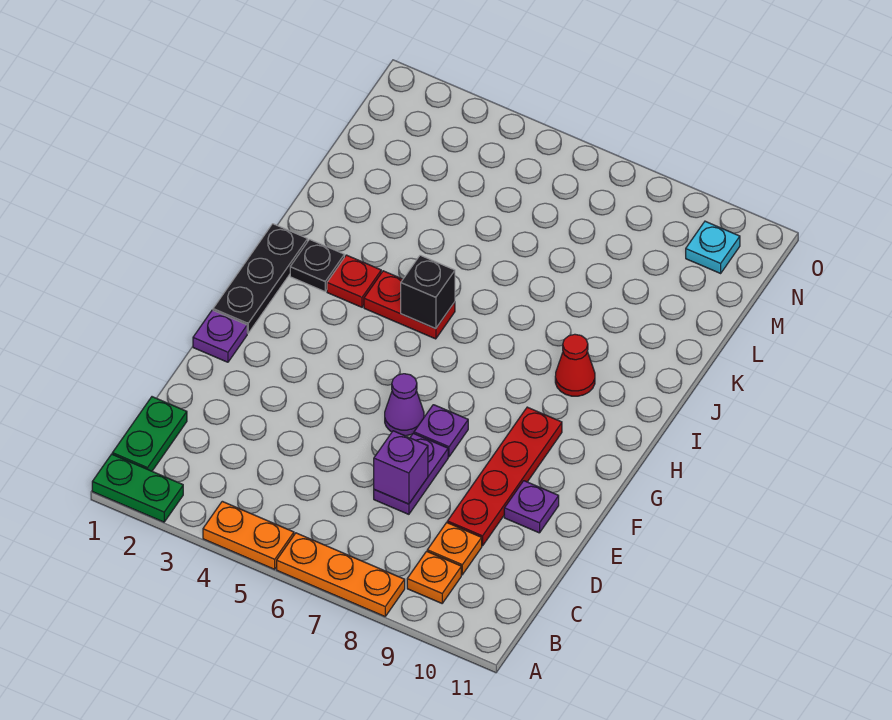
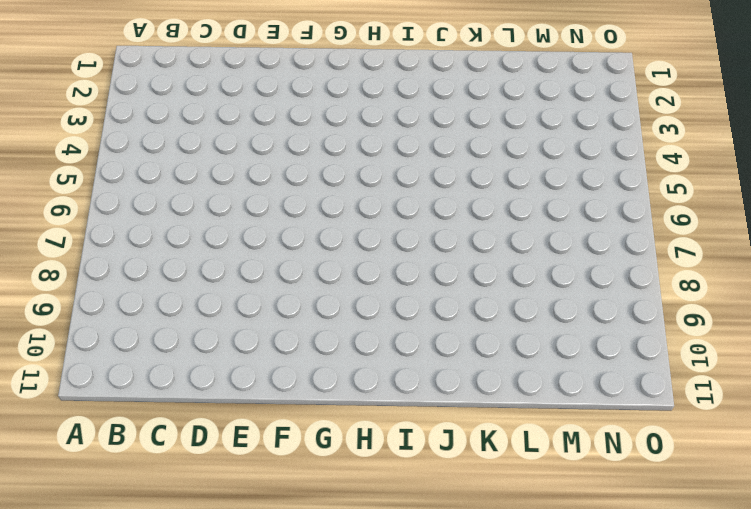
none -> green 1x2 plate [92,454,183,522]
none -> orange 1x2 plate [203,501,294,569]
none -> orange 1x3 plate [277,533,405,616]

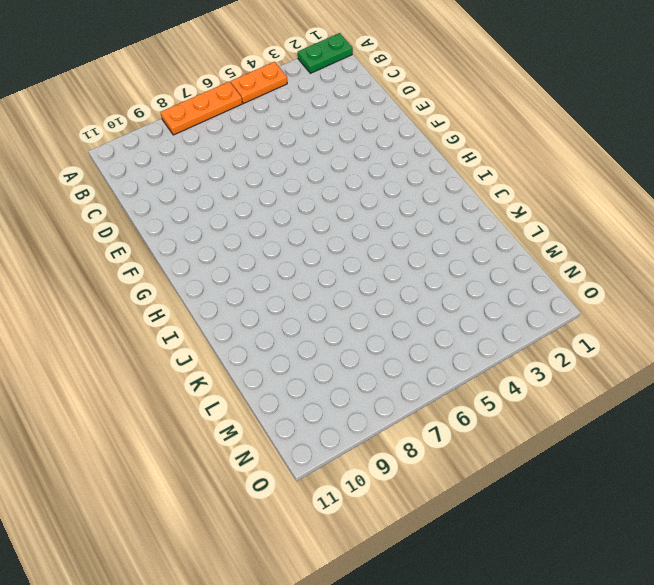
none -> green 1x2 plate [112,397,187,471]
none -> orange 1x1 plate [407,551,461,603]
none -> orange 1x1 plate [427,523,482,575]

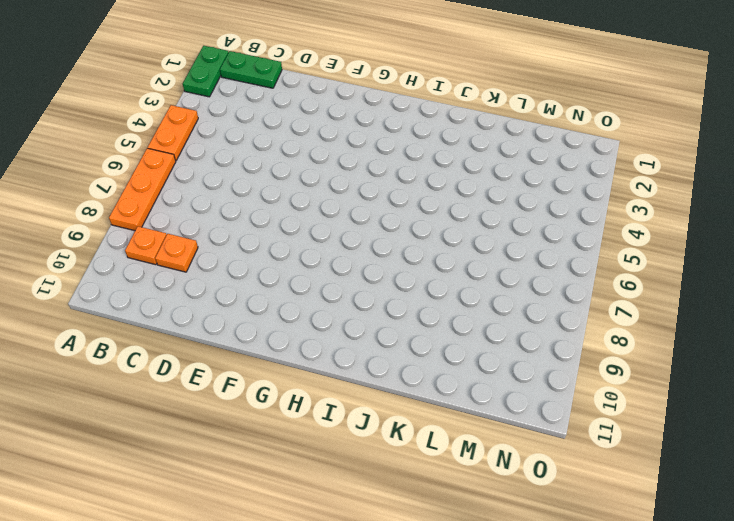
none -> purple 1x2 plate [374,433,448,514]
none -> red 1x4 plate [447,407,562,546]
none -> purple 1x1 plate [504,481,559,533]

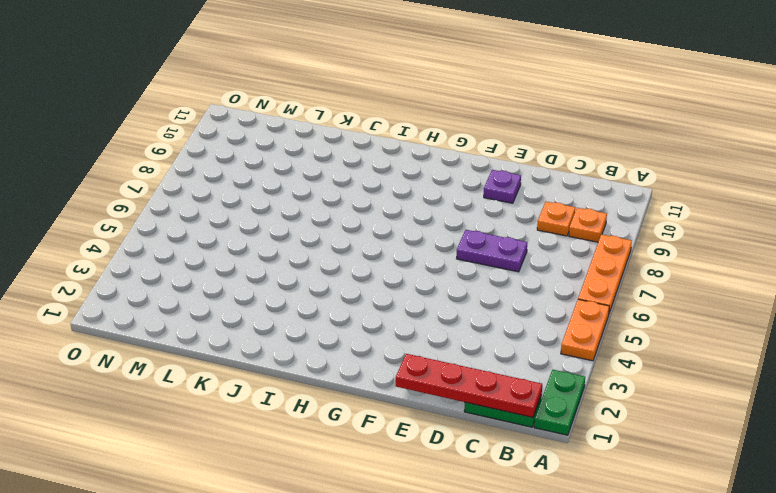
red 1x4 plate [396,354,542,417] -> red 1x4 plate moved to [447,407,562,546]
none -> purple 1x1 plate [193,310,247,362]
none -> purple 1x1 cone [385,374,424,436]
none -> purple 1x1 plate [414,405,468,457]

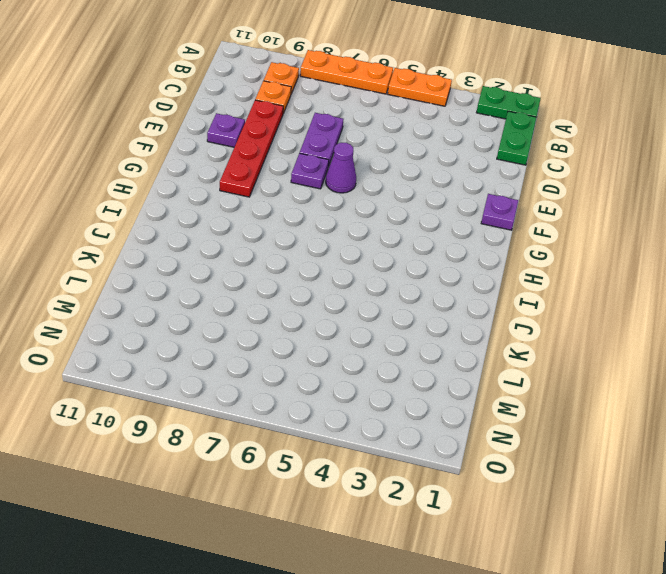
none -> black 1x3 plate [213,224,308,333]
none -> black 1x1 plate [290,239,344,291]
none -> red 1x1 plate [327,255,381,307]

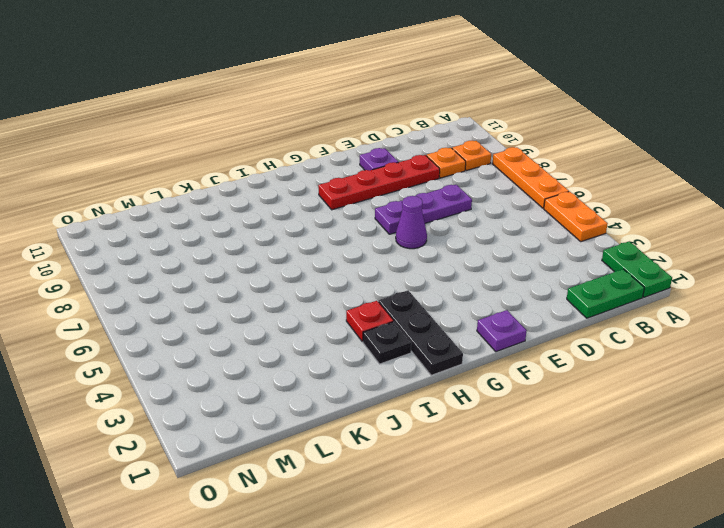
black 1x3 plate [378,290,463,375] -> black 1x3 plate turned to [213,224,308,333]
none -> red 1x2 plate [364,271,455,339]
none -> red 1x1 cone [555,334,595,396]
none -> cyan 1x1 plate [686,221,740,273]

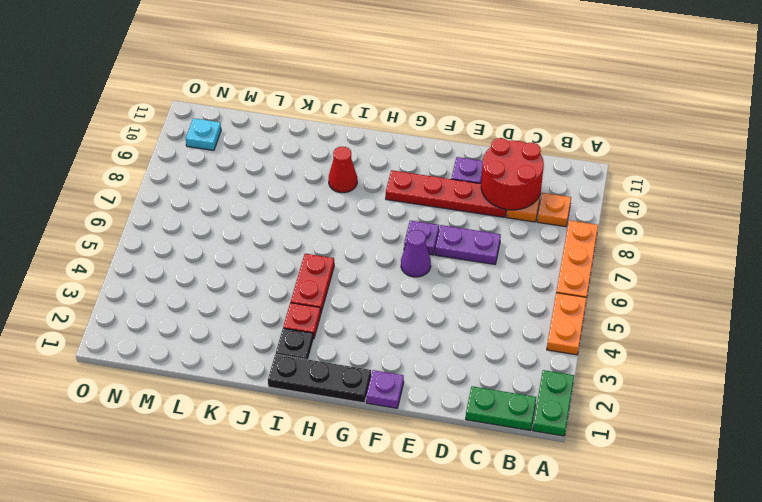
red 2x2 round brick [481,138,544,210] -> none
none -> purple 1x1 brick [374,431,428,504]
none -> black 1x1 brick [401,255,455,329]

